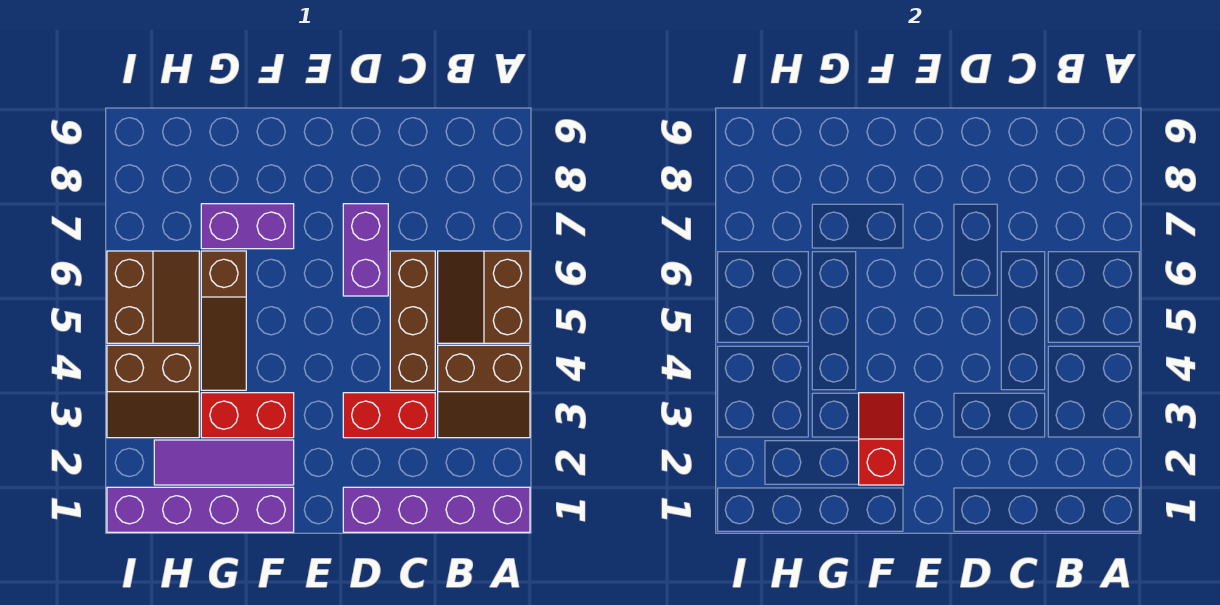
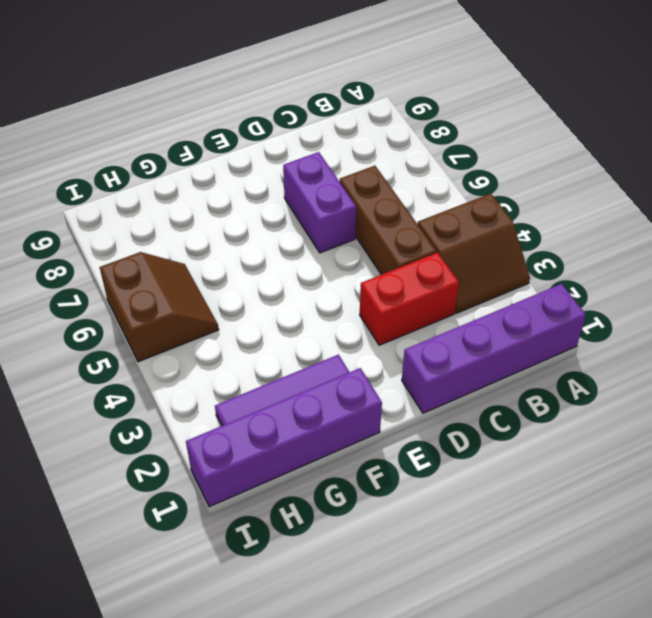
none -> brown 2x2 slope [438,251,530,343]
none -> red 1x2 brick [201,393,294,438]
none -> purple 1x2 brick [201,204,294,249]

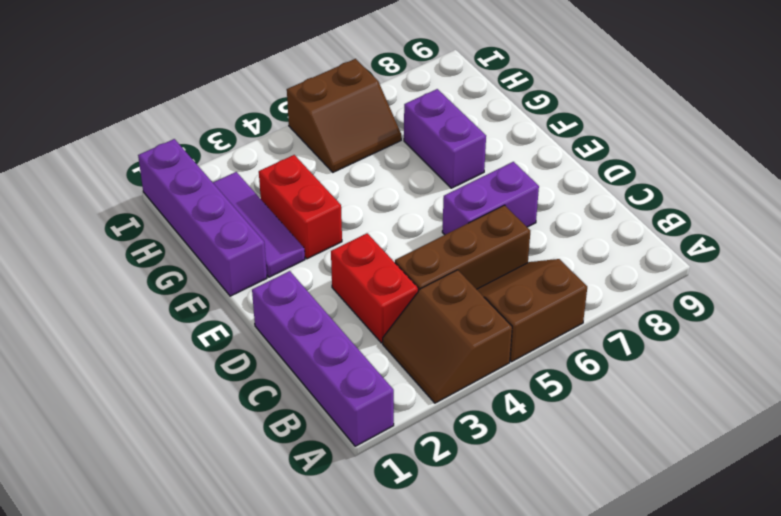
none -> brown 1x3 slope [201,251,246,390]
none -> brown 2x2 slope [107,345,199,438]
none -> red 1x2 slope [859,393,904,485]

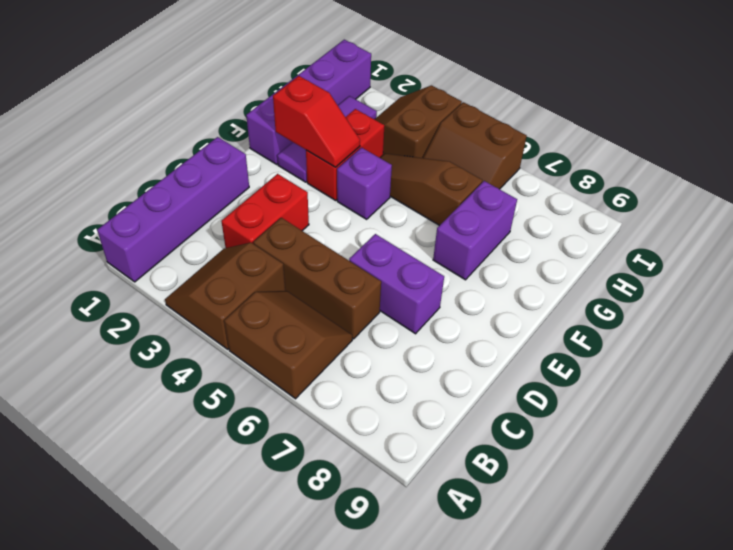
purple 1x1 brick [337,148,392,219] -> none

